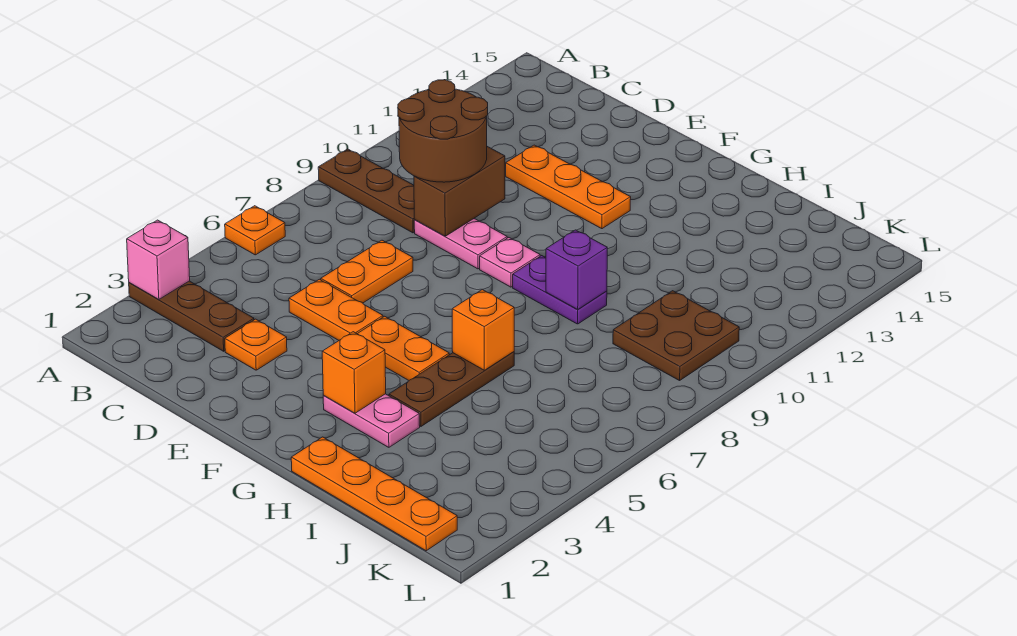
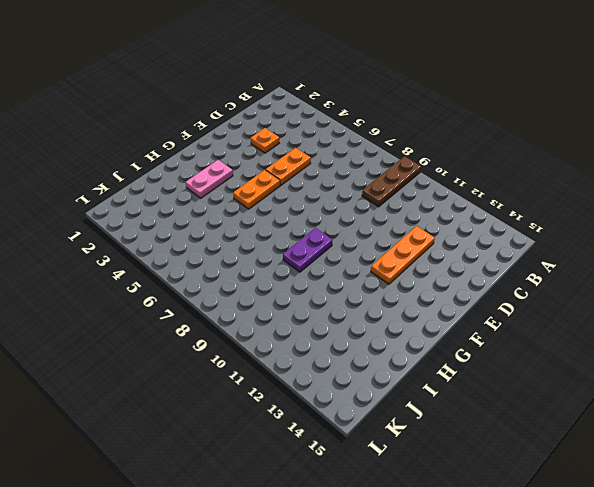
none -> brown 1x3 plate [129,281,254,351]
none -> orange 1x1 plate [225,206,285,255]
none -> orange 1x2 plate [321,240,413,303]

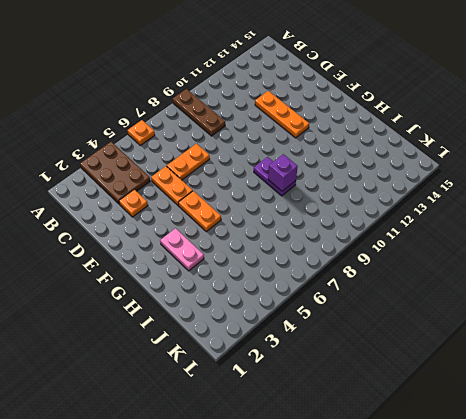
brown 2x3 plate [80,142,150,204] -> brown 1x3 plate [129,281,254,351]
none -> pink 1x2 plate [414,219,507,269]
none -> pink 1x1 plate [480,238,540,287]
none -> orange 1x4 plate [291,437,457,551]

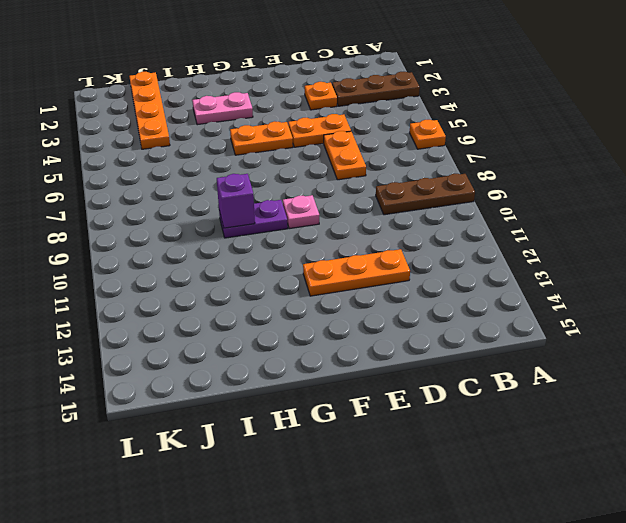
orange 1x4 plate [129,72,170,149] -> orange 1x4 plate turned to [291,437,457,551]
none -> pink 1x2 plate [414,219,507,269]
none -> brown 1x3 plate [389,352,514,426]
none -> brown 2x2 plate [613,291,739,381]

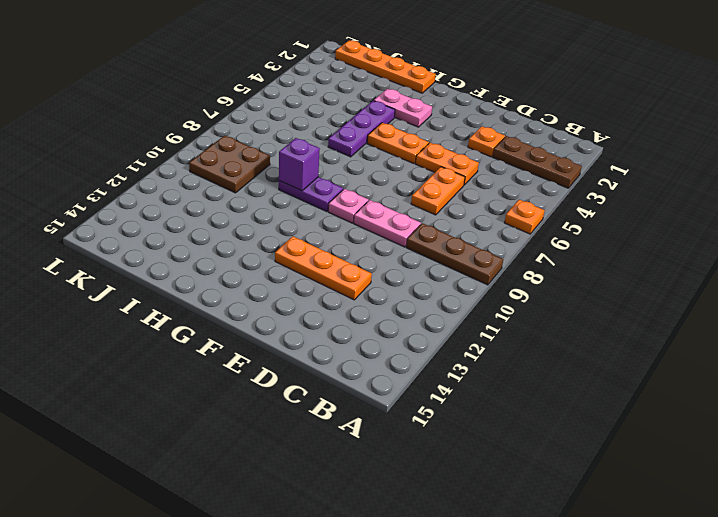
purple 1x3 plate [328,101,395,157] -> brown 1x3 plate [389,352,514,426]
none -> pink 1x1 brick [127,220,190,299]
none -> brown 1x2 brick [414,147,505,236]
none -> orange 1x1 brick [322,332,386,413]

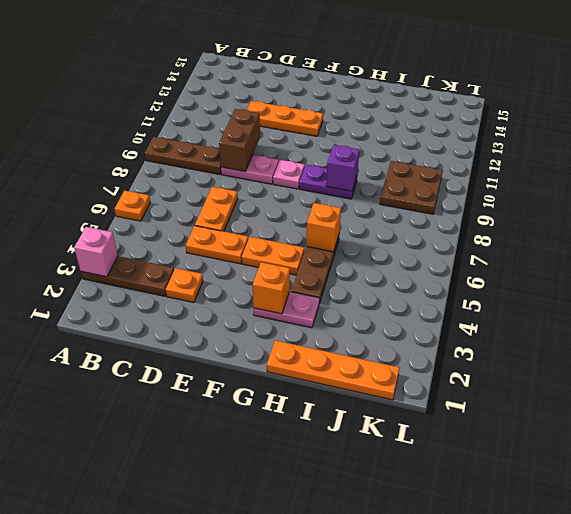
none -> brown 2x2 round brick [398,80,488,182]

